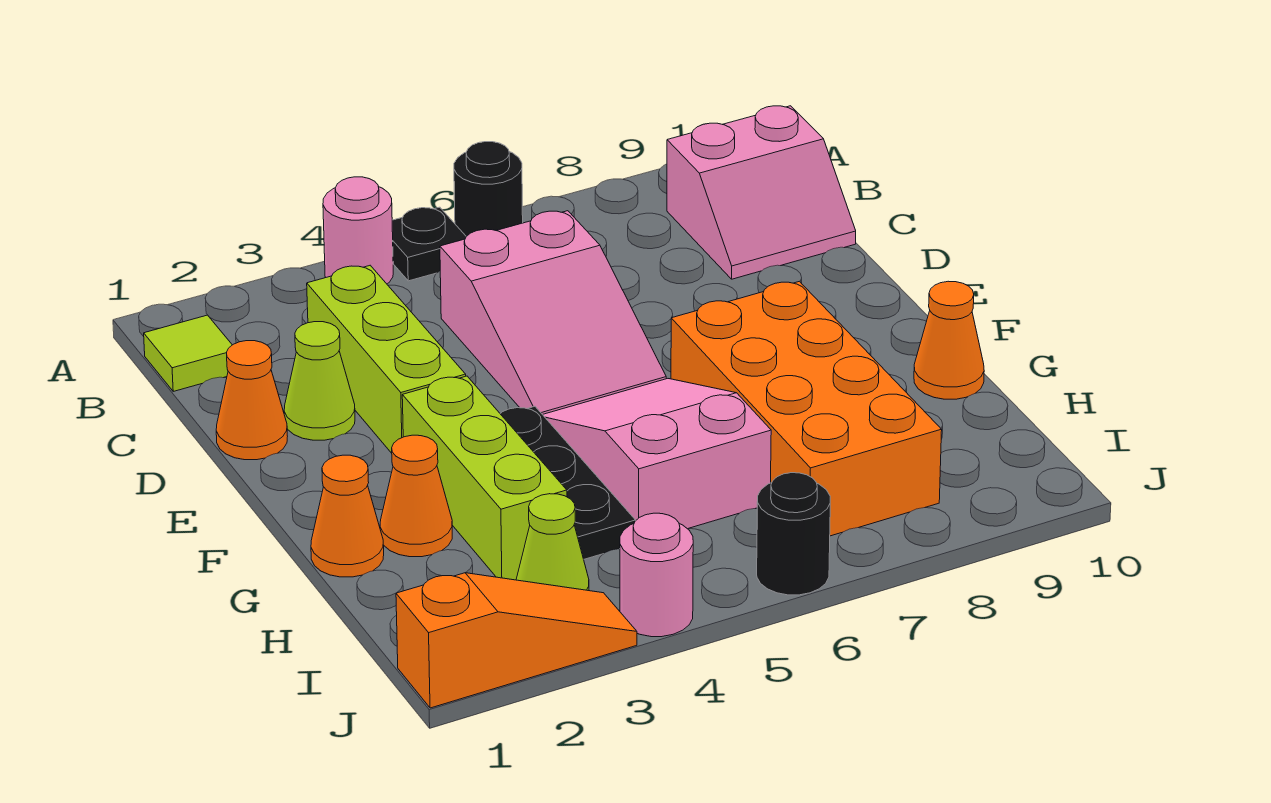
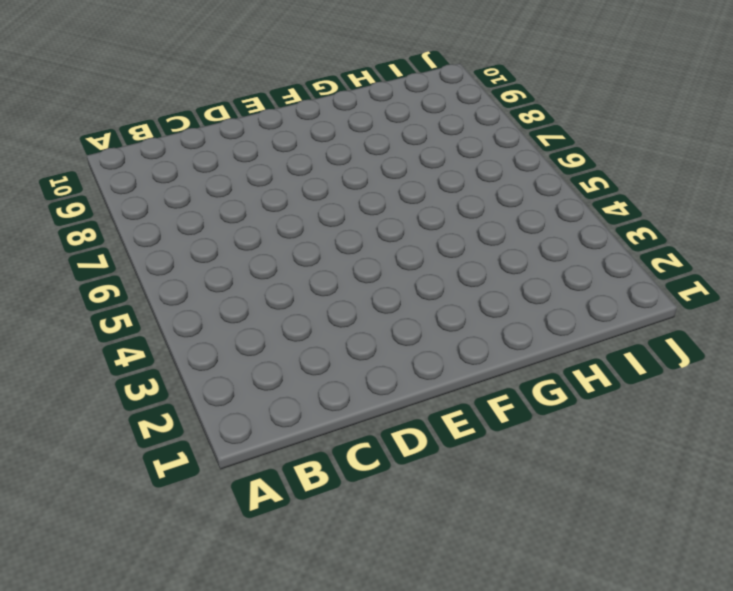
none -> pink 1x1 round brick [323,177,393,284]
none -> black 1x1 plate [392,207,466,281]
none -> black 1x1 round brick [454,142,523,236]

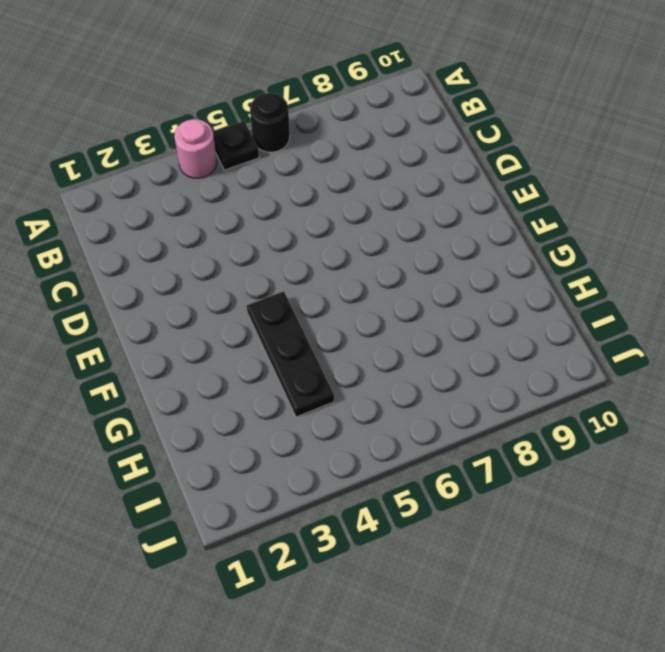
none -> lime 1x1 tile [144,315,232,391]
none -> pink 2x2 slope [667,106,856,279]
none -> lime 1x3 brick [307,265,466,453]

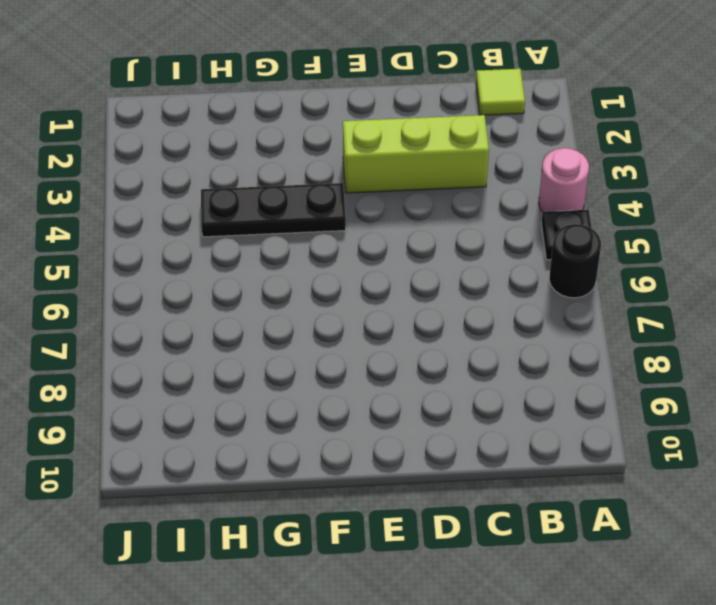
none -> pink 2x2 slope [667,106,856,279]
none -> pink 2x3 slope [440,211,666,415]
none -> orange 1x1 cone [216,341,288,460]

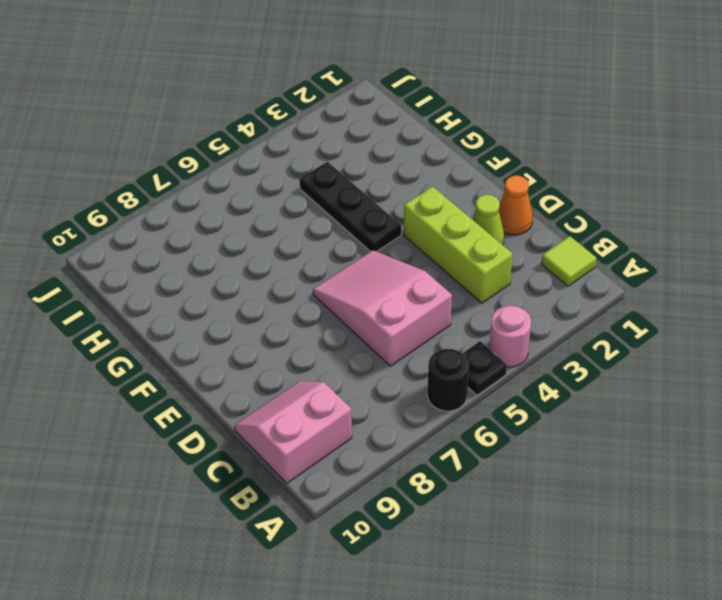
none -> lime 1x3 brick [402,376,567,580]
none -> pink 2x3 slope [543,379,771,529]
none -> orange 2x4 brick [671,281,942,536]

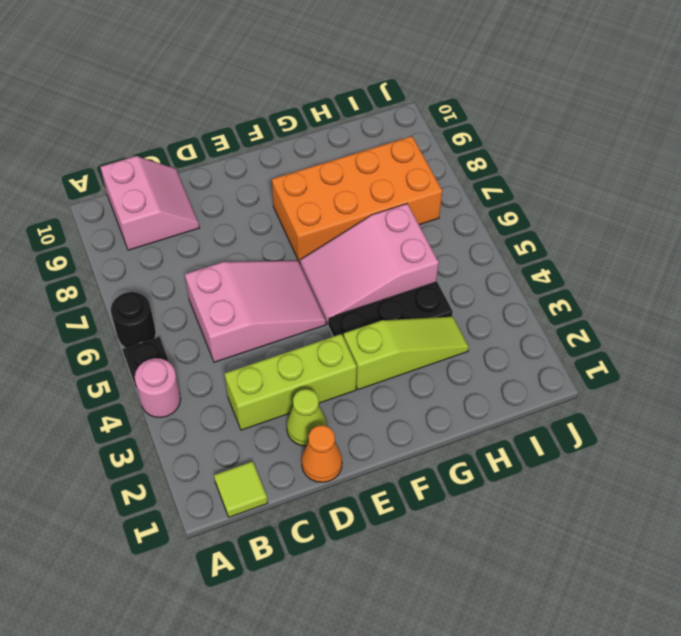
lime 1x3 slope [344,316,469,390] -> lime 1x3 brick [402,376,567,580]
none -> orange 1x1 cone [311,455,384,577]
none -> orange 1x1 cone [380,435,452,557]
none -> orange 1x1 cone [914,281,984,399]

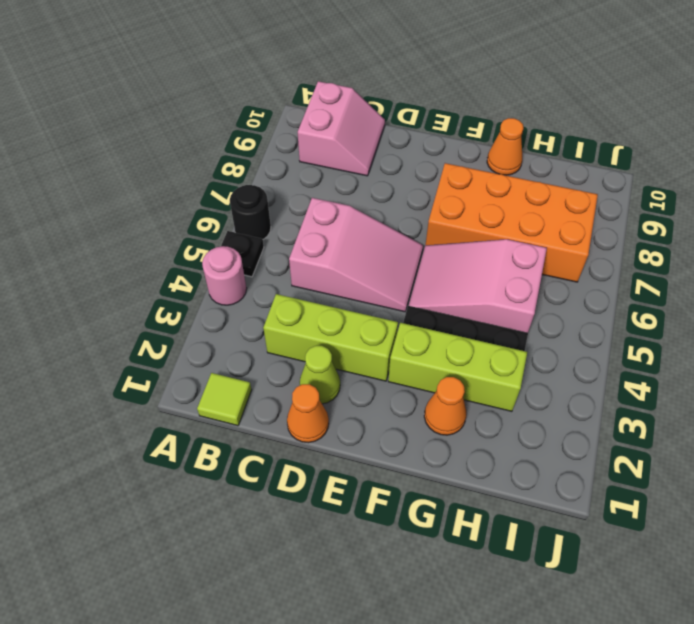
none -> orange 1x1 cone [311,455,384,577]
none -> lime 1x1 cone [516,494,589,591]
none -> orange 1x3 slope [396,573,637,708]

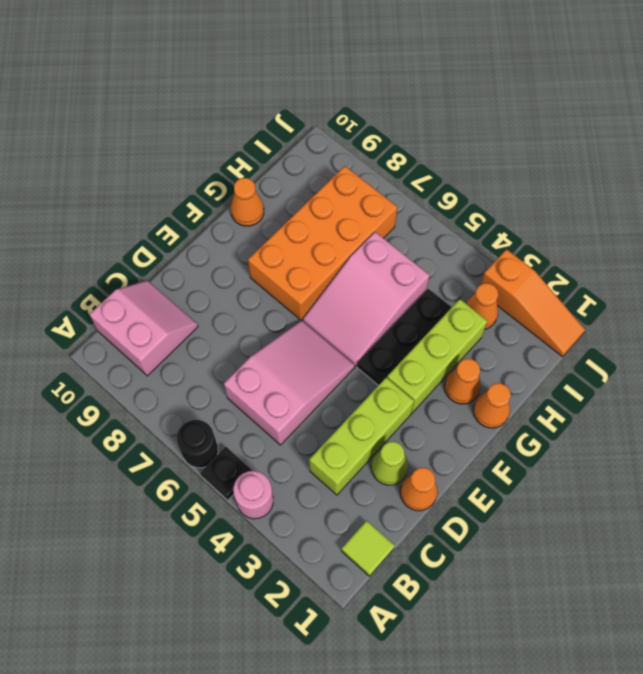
orange 1x1 cone [466,283,498,329] -> lime 1x1 cone [516,494,589,591]
orange 1x3 slope [481,249,585,357] -> orange 1x3 slope turned to [396,573,637,708]
none -> pink 1x1 round brick [620,513,693,637]
none -> black 1x1 round brick [757,473,830,595]

